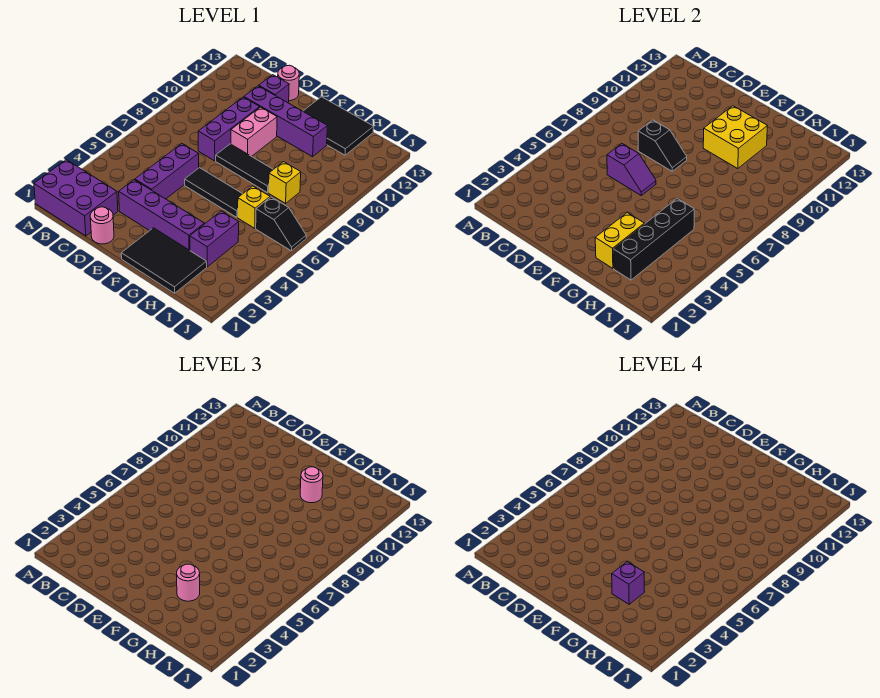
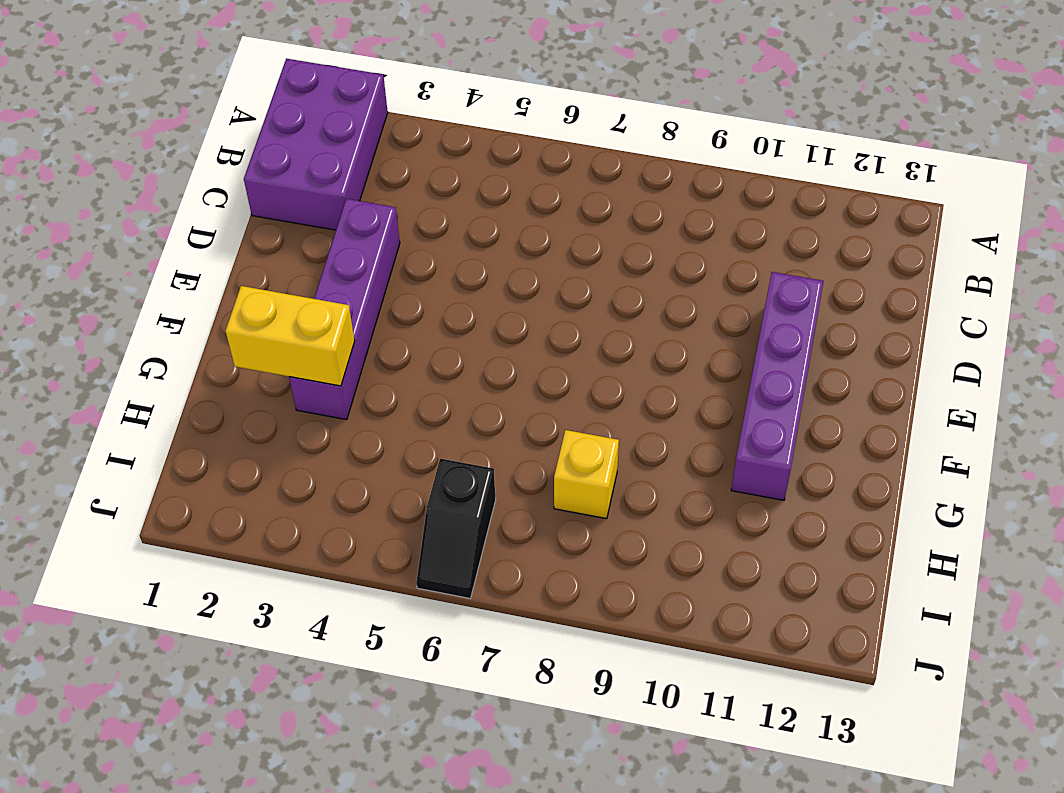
none -> pink 1x1 round brick [90,207,114,244]
none -> purple 1x3 brick [135,144,199,199]
none -> purple 1x3 brick [198,97,260,161]

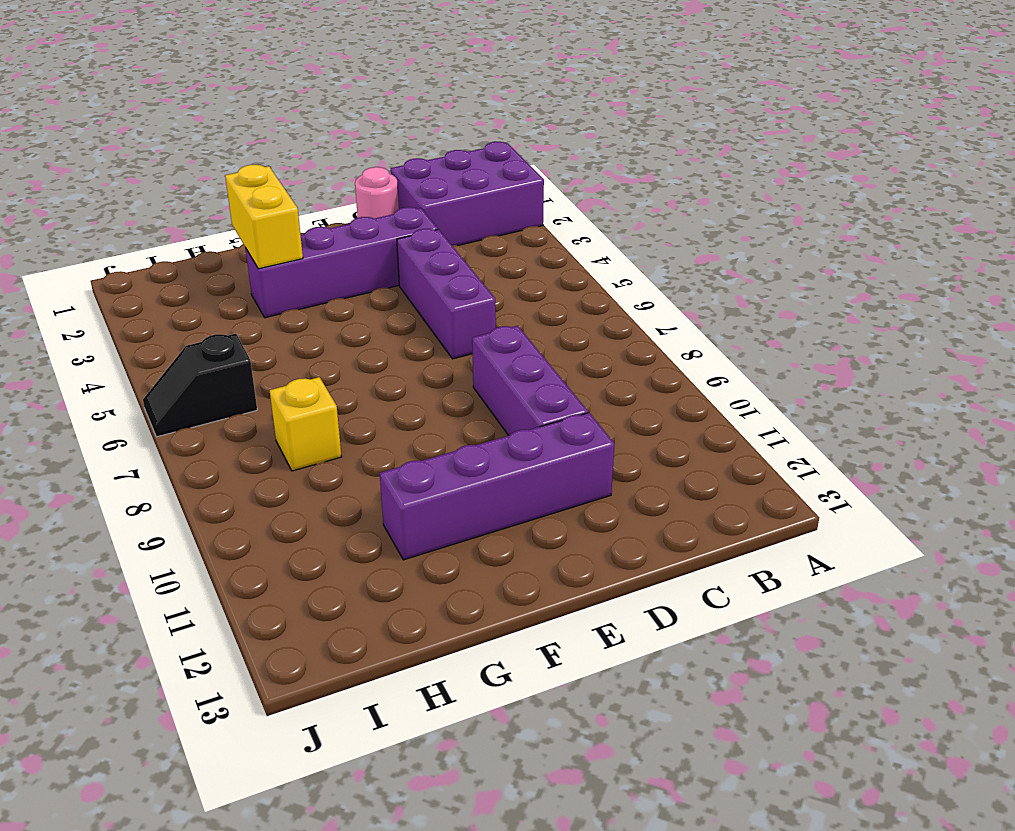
none -> purple 1x1 brick [259,75,289,103]
none -> pink 1x1 round brick [278,65,299,101]
none -> black 1x3 tile [185,168,242,217]

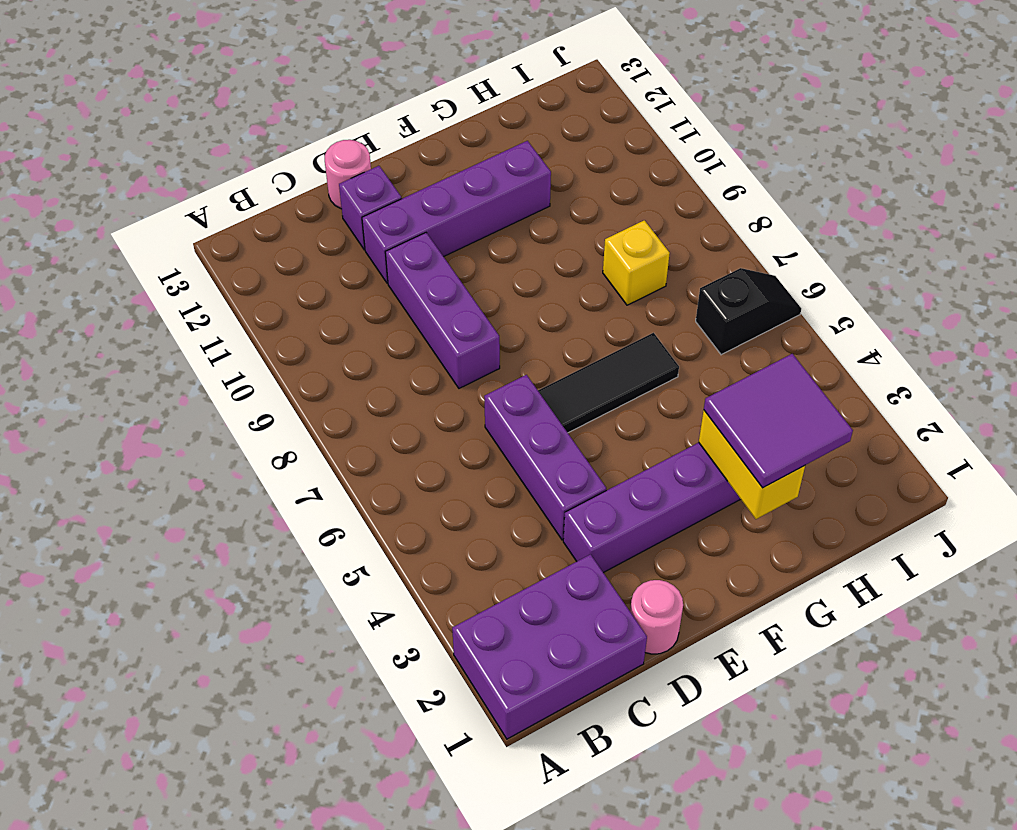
purple 2x2 tile [704,354,853,488] -> pink 1x1 round brick [177,564,200,601]
none -> black 1x3 tile [216,144,273,193]
none -> pink 1x2 brick [231,107,277,156]
none -> black 2x3 tile [121,228,207,293]

